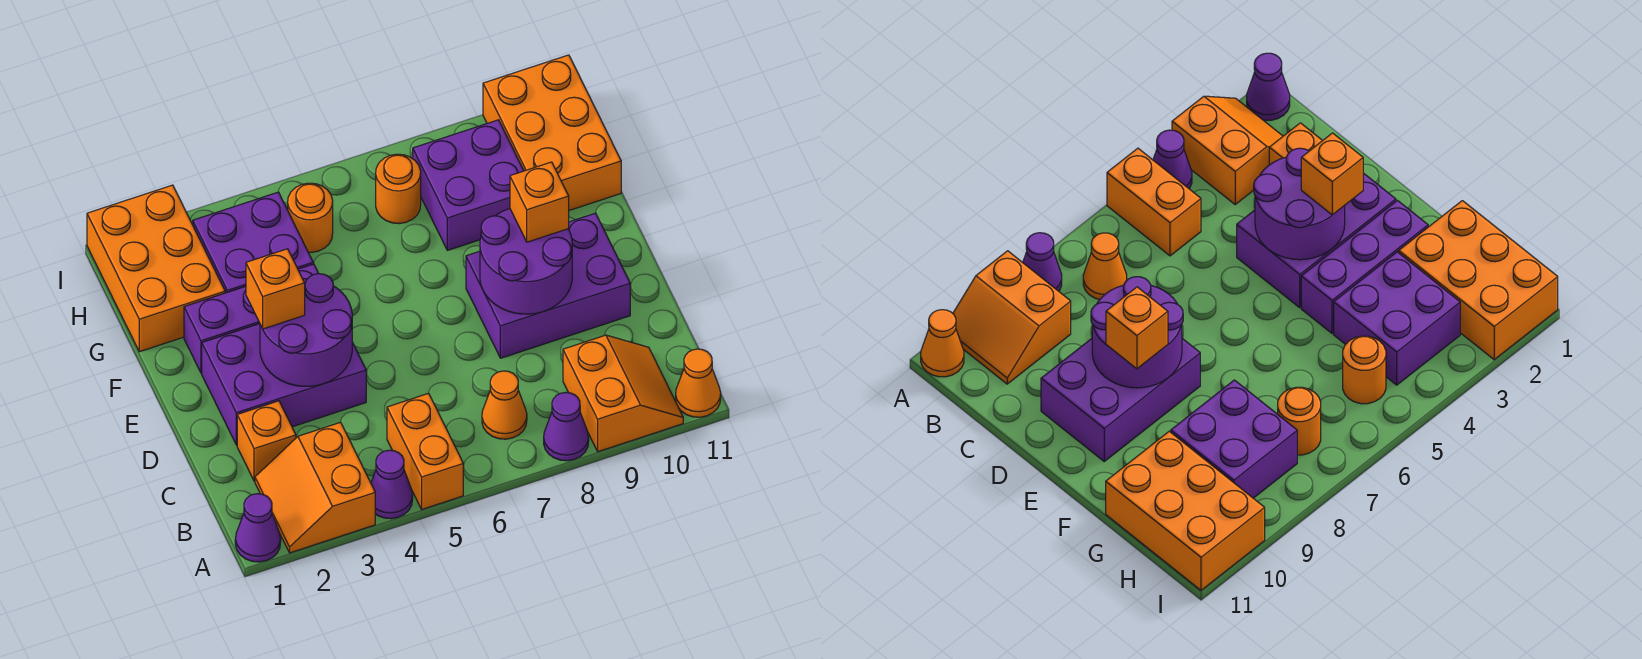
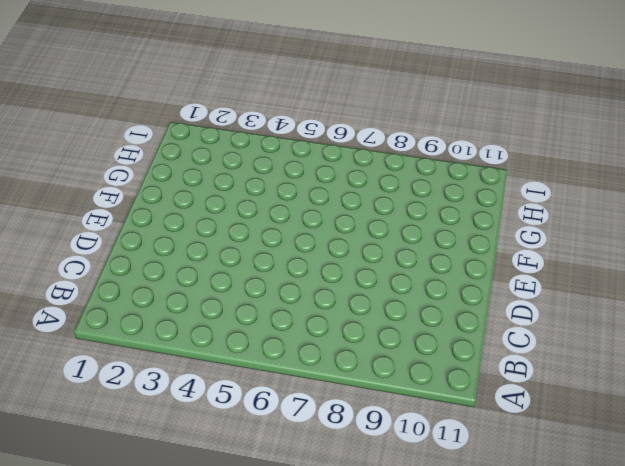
none -> purple 1x1 cone [235,494,281,562]
none -> orange 2x2 slope [255,422,375,553]
none -> purple 1x1 cone [371,450,413,519]

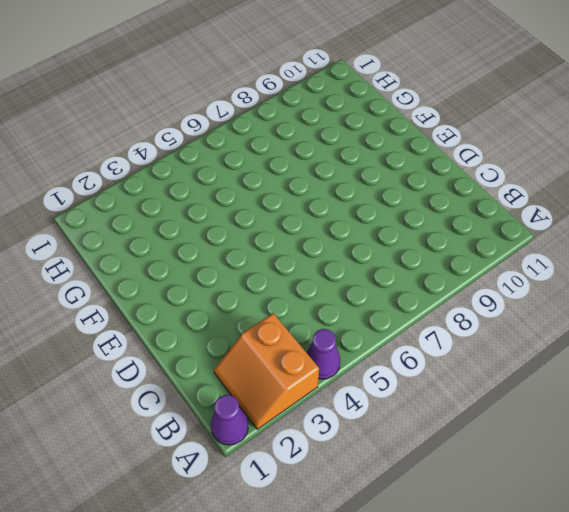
none -> orange 1x2 brick [387,393,463,509]
none -> purple 1x1 cone [544,392,589,461]
none -> orange 2x2 slope [563,335,683,452]

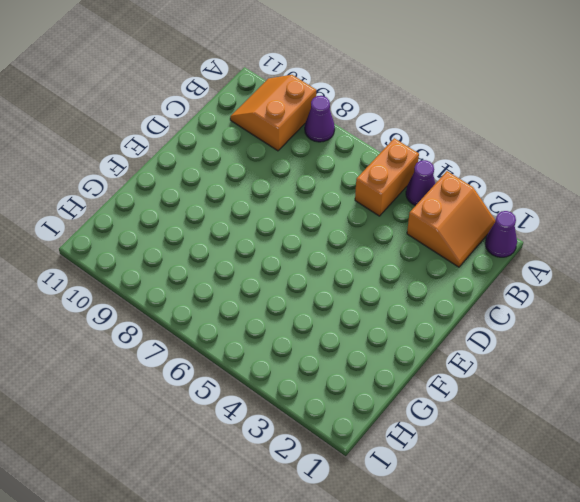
none -> orange 1x1 cone [676,349,721,417]
none -> orange 1x1 cone [482,371,527,439]
none -> orange 1x1 brick [237,401,296,481]

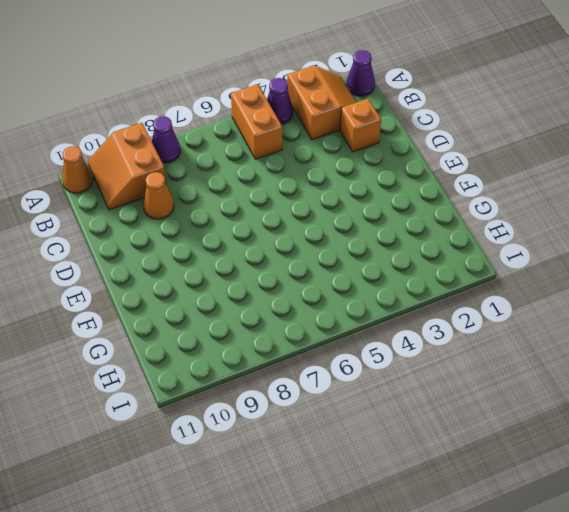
orange 1x1 cone [143,172,174,219] -> orange 1x1 cone moved to [482,371,527,439]
none -> purple 2x3 brick [202,324,366,445]
none -> purple 2x3 brick [466,213,630,358]
none -> purple 1x3 brick [184,264,319,373]

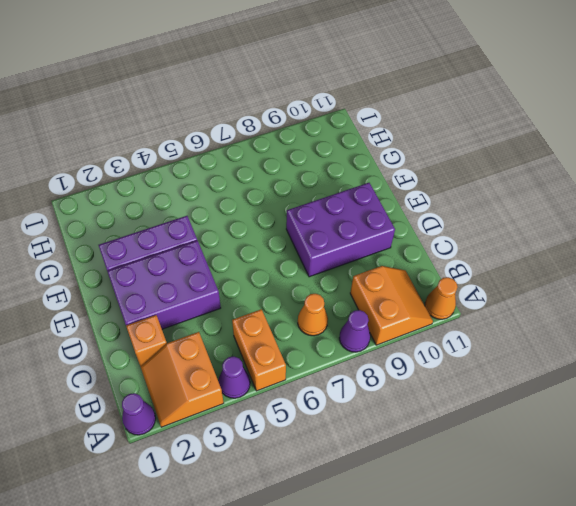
none -> orange 2x3 brick [87,185,225,352]
none -> purple 2x2 brick [193,192,313,293]
none -> purple 2x2 brick [413,120,524,250]

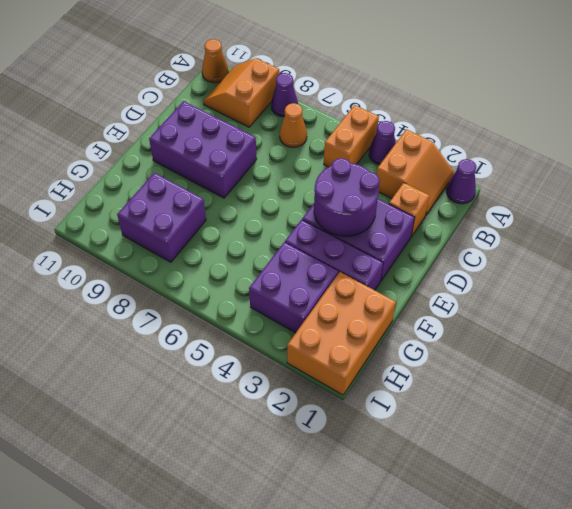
none -> orange 2x3 brick [483,55,621,210]
none -> orange 1x1 round brick [288,183,333,252]
none -> orange 1x1 round brick [376,154,421,224]

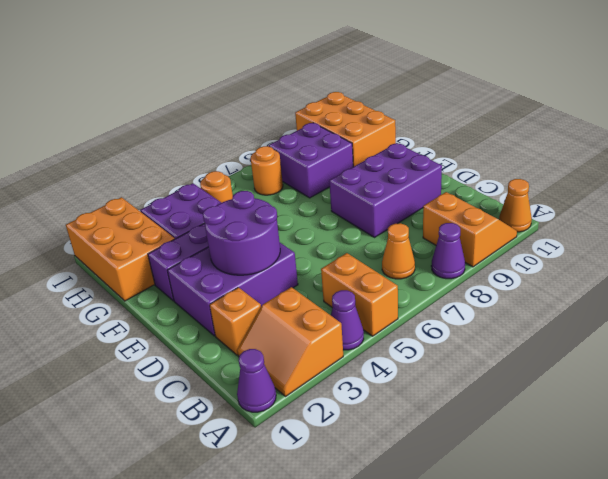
none -> purple 2x2 round brick [480,209,572,314]
none -> orange 1x1 brick [246,249,305,329]
none -> orange 1x1 brick [510,162,569,242]

